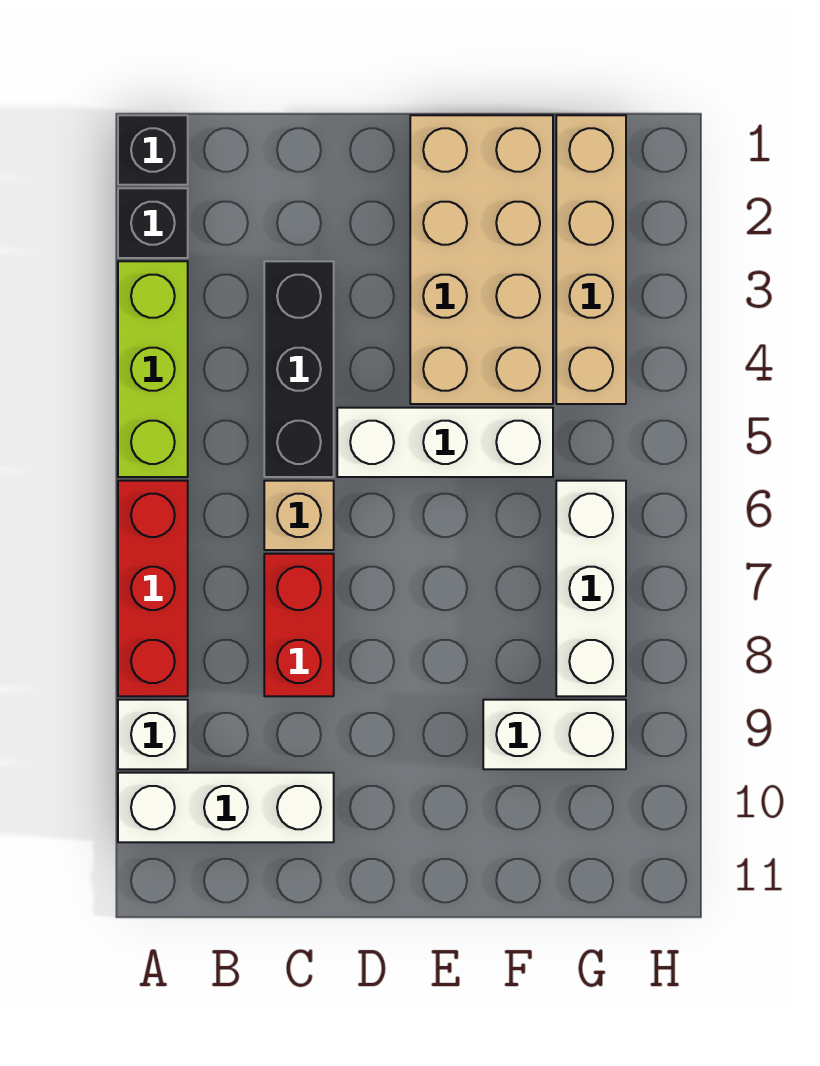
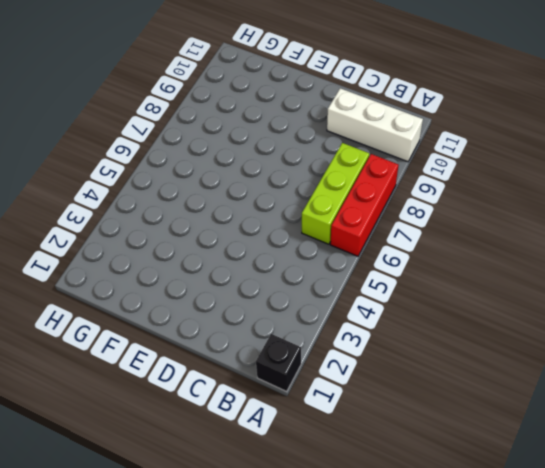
lime 1x3 brick [302,143,369,244] -> lime 1x3 brick moved to [118,261,188,477]
none -> black 1x1 brick [118,188,188,258]
none -> white 1x1 brick [118,700,188,769]
none -> black 1x3 brick [264,261,334,477]

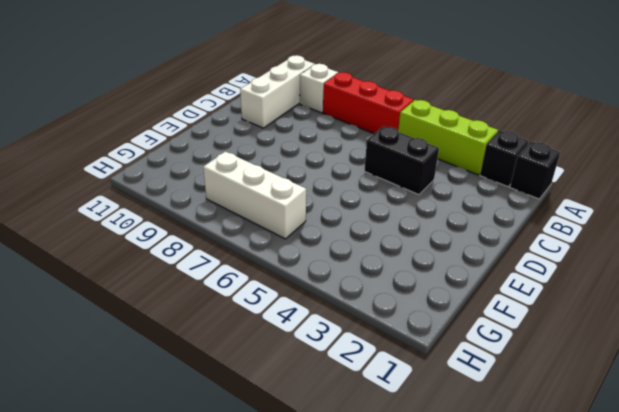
black 1x2 brick [364,126,439,195] -> black 1x3 brick [264,261,334,477]
none -> tan 1x1 brick [264,481,334,550]
none -> red 1x2 brick [264,554,334,696]
none -> white 1x3 brick [337,408,553,477]

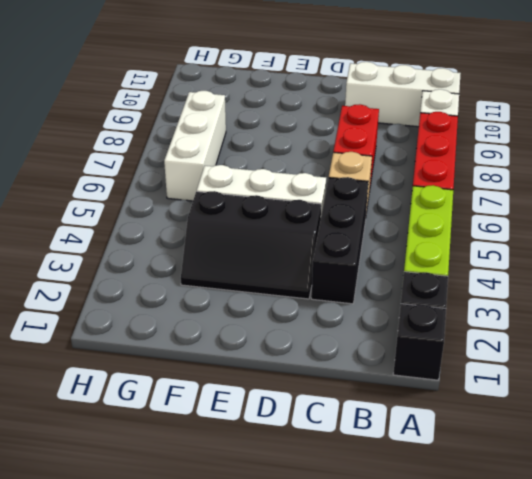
black 2x3 slope [181,191,321,299] -> tan 2x4 brick [410,115,553,404]
none -> white 1x2 brick [483,700,626,769]
none -> tan 1x4 brick [556,115,626,404]

